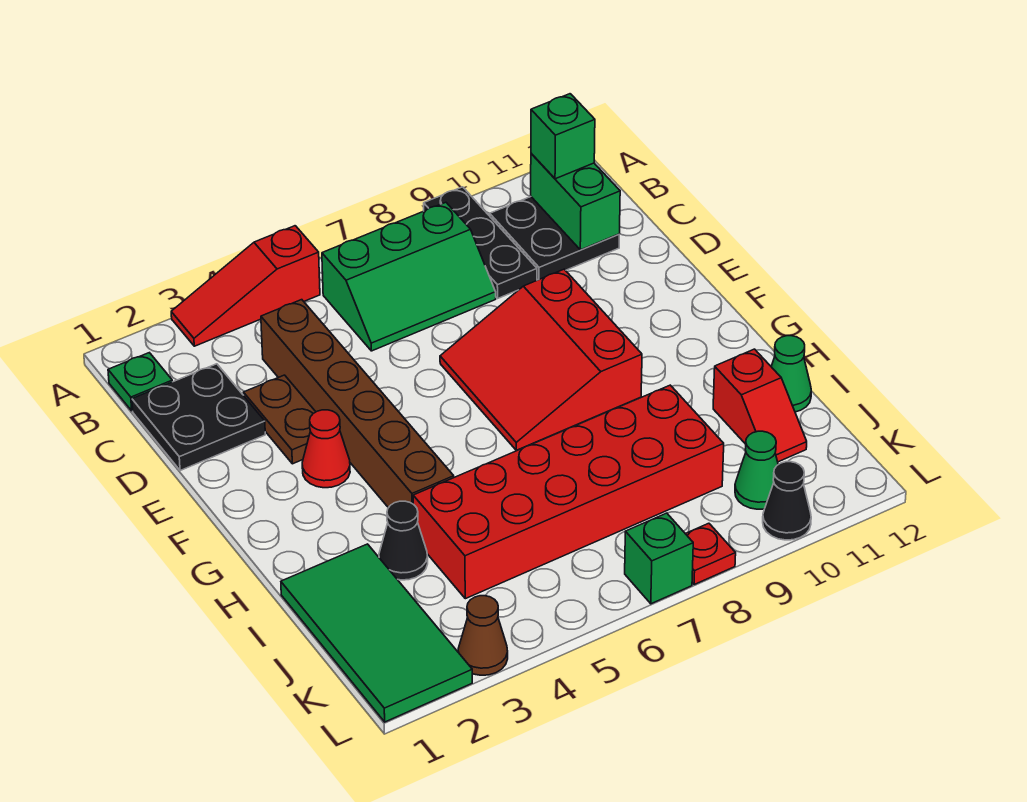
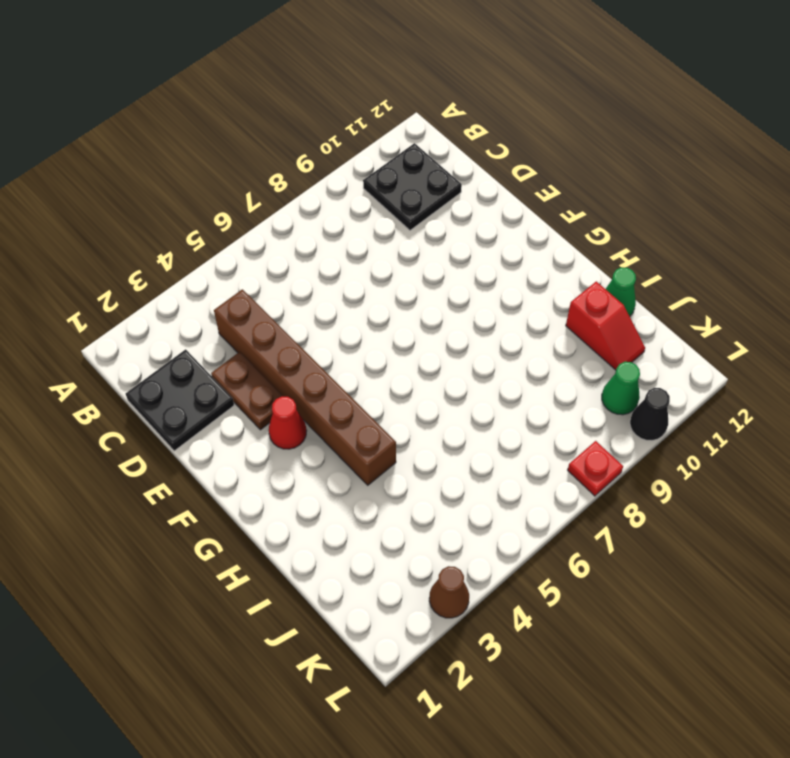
none -> red 1x3 slope [171,226,320,346]
none -> black 1x3 plate [424,187,537,298]
none -> green 1x1 plate [108,353,172,411]

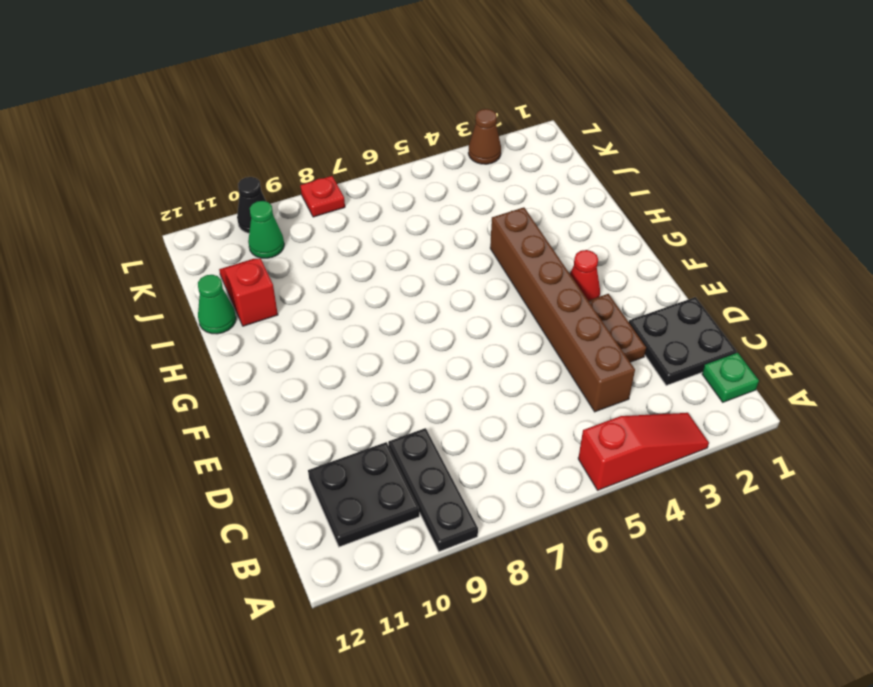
none -> green 2x3 slope [322,202,496,351]
none -> red 3x3 slope [440,269,642,450]
none -> green 2x4 tile [281,544,472,722]

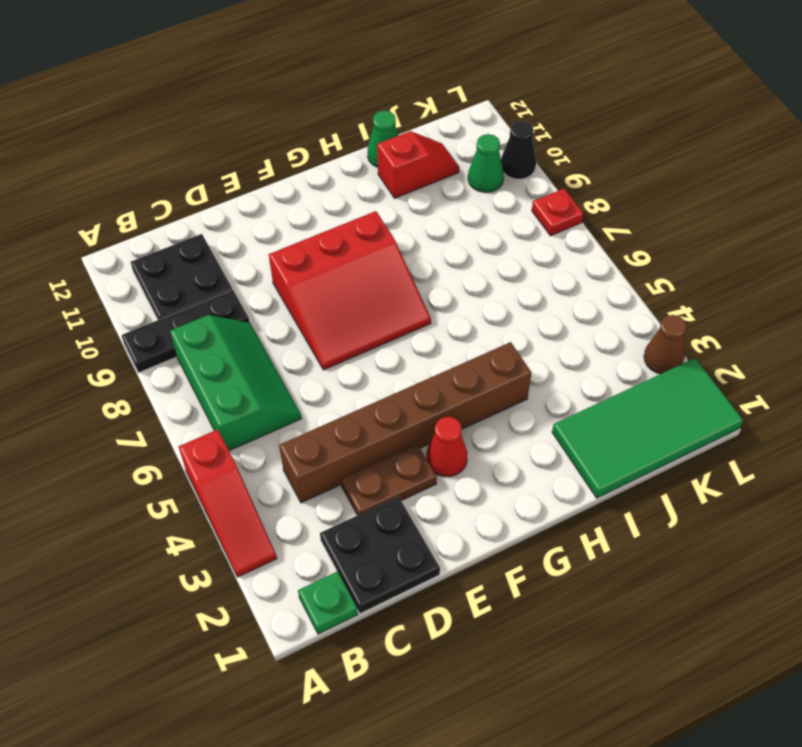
none -> black 1x1 cone [379,501,428,580]
none -> red 2x6 brick [413,385,724,599]
none -> green 1x1 brick [625,513,693,604]

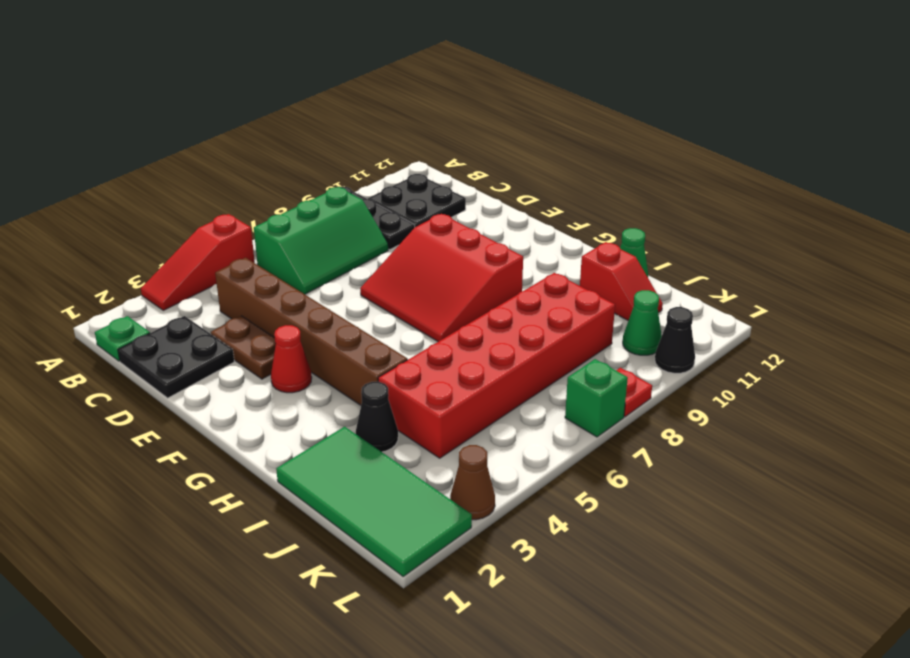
none -> green 1x2 brick [530,153,620,250]
none -> green 1x1 brick [531,94,595,179]

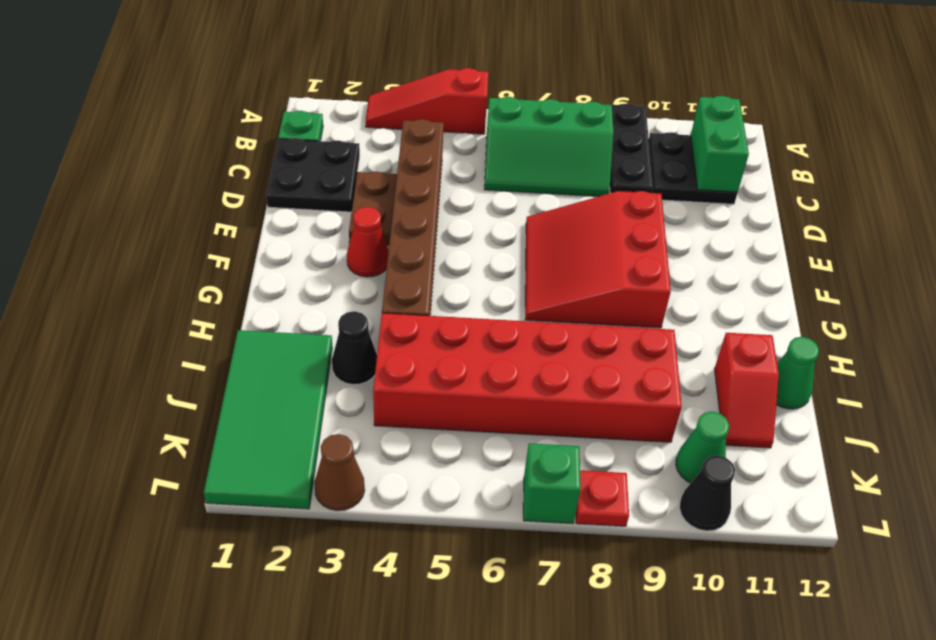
none -> green 1x1 brick [531,94,595,179]

